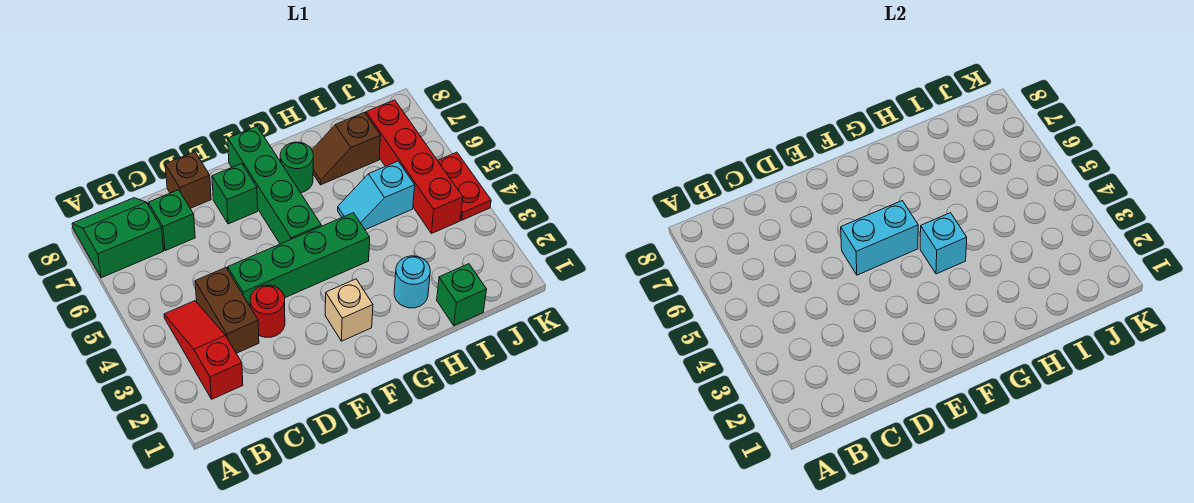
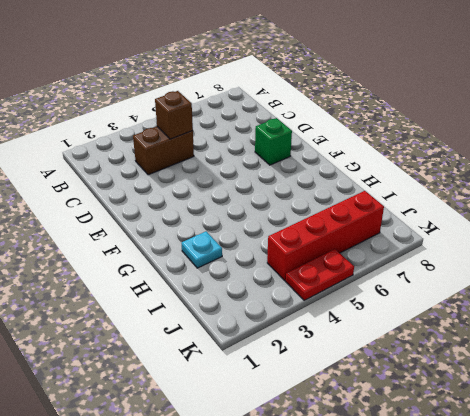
brown 1x1 brick [155,91,193,139] -> brown 1x1 brick moved to [165,152,211,208]
cyan 1x1 plate [182,231,222,268] -> cyan 1x1 round brick [394,256,430,308]
none -> green 2x2 slope [72,198,164,278]
none -> red 1x3 slope [164,301,243,399]
none -> green 1x1 brick [148,190,195,250]

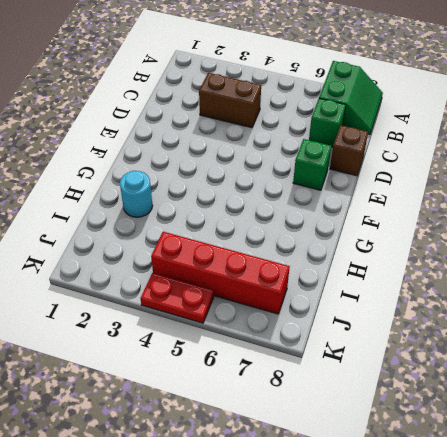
none -> red 1x3 slope [164,301,243,399]
none -> red 1x1 round brick [250,285,285,337]
none -> green 1x4 brick [228,213,370,306]

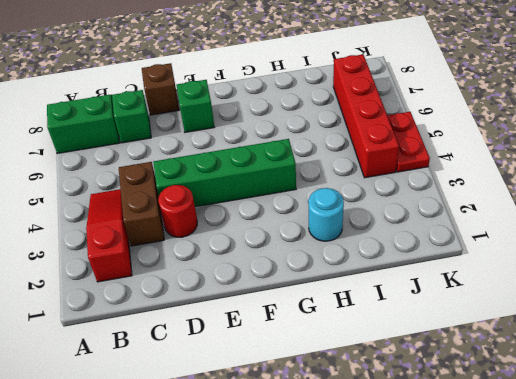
none -> tan 1x1 brick [325,279,373,341]
none -> green 1x4 brick [228,126,321,244]
none -> green 1x1 round brick [280,142,313,193]

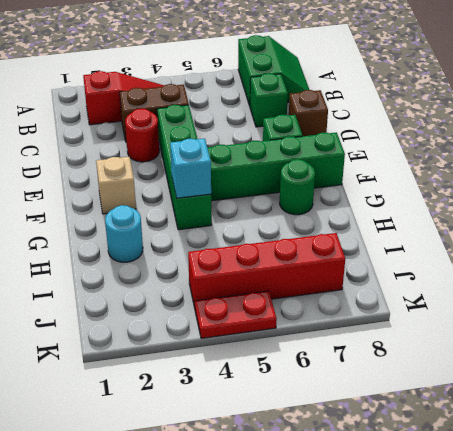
none -> cyan 1x2 slope [338,161,415,230]
none -> brown 1x2 slope [312,112,381,185]
none -> green 1x1 brick [437,264,487,326]

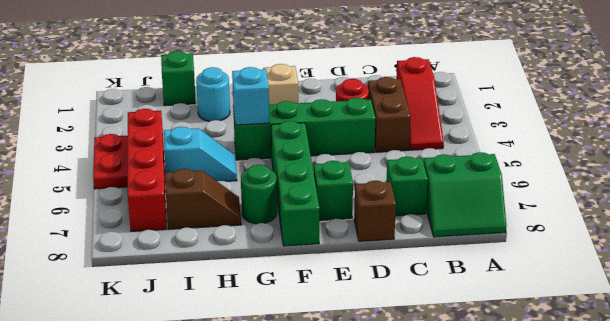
none -> cyan 1x2 brick [841,201,918,275]

